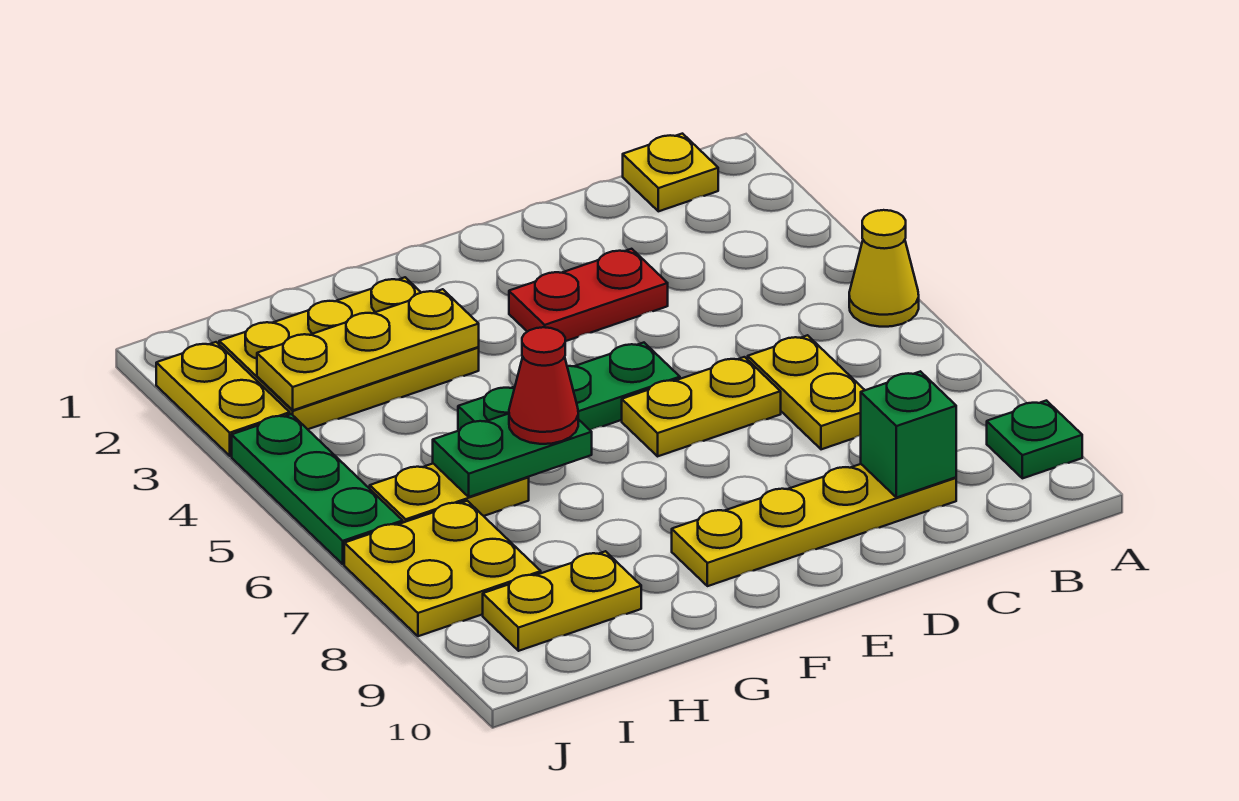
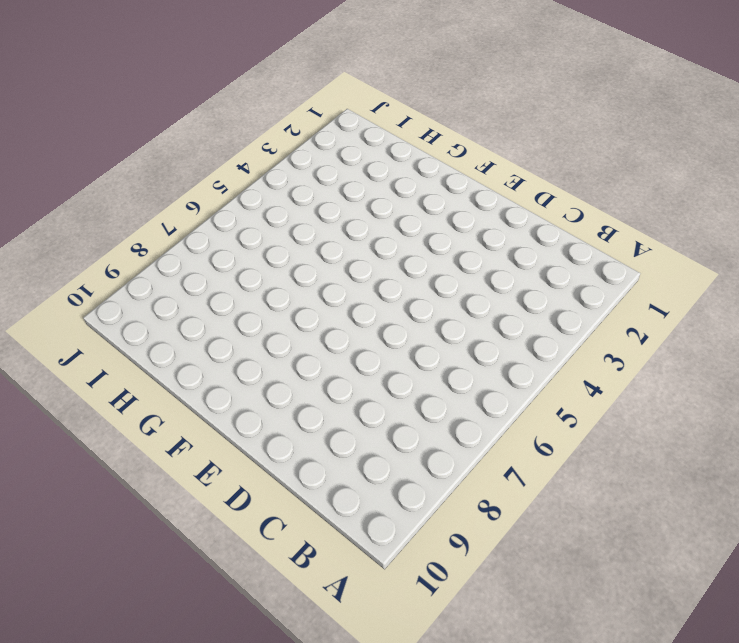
none -> yellow 1x1 cone [849,210,919,327]
none -> green 1x1 plate [987,401,1082,478]
none -> yellow 1x1 plate [623,134,718,211]

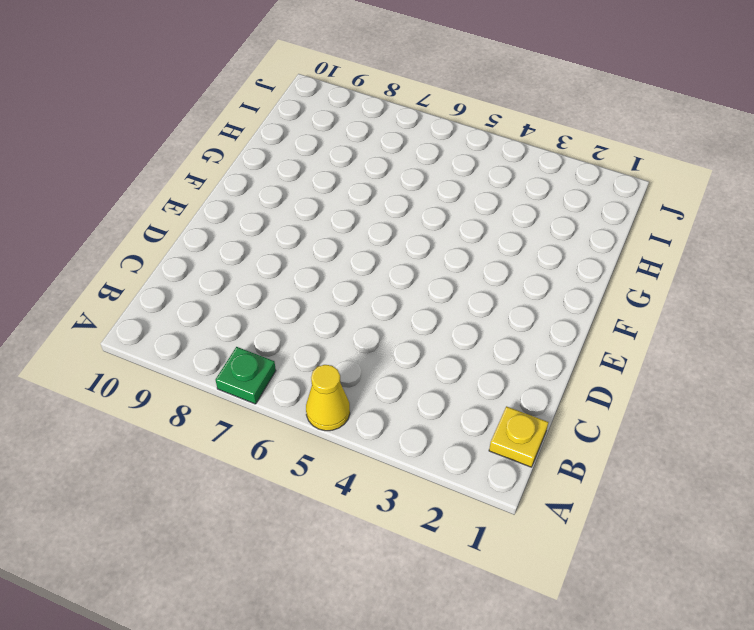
green 1x1 plate [216,347,276,404] -> green 1x1 plate moved to [987,401,1082,478]
none -> yellow 1x2 plate [748,335,865,449]
none -> yellow 1x4 plate [672,464,956,586]
none -> red 1x2 plate [509,249,668,341]

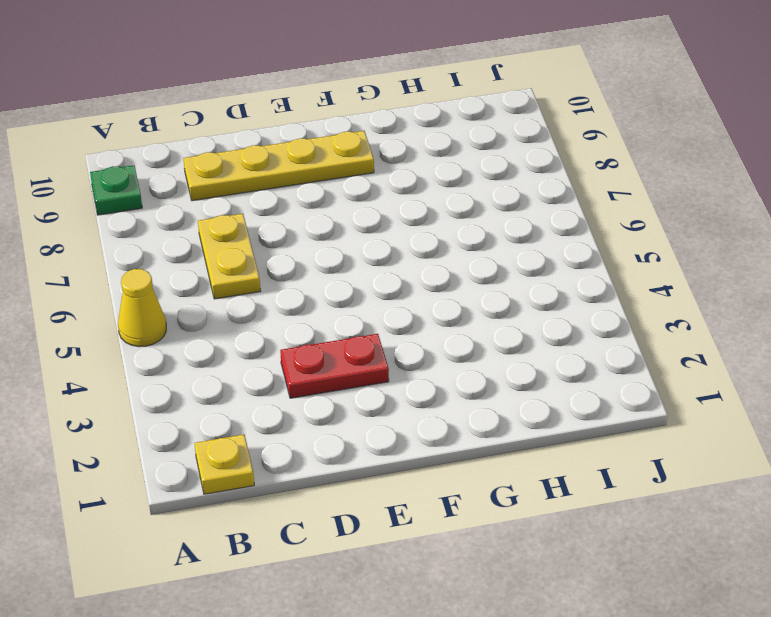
none -> yellow 1x2 plate [622,357,781,456]
none -> green 1x3 plate [458,343,680,430]
none -> yellow 2x3 plate [219,277,479,429]

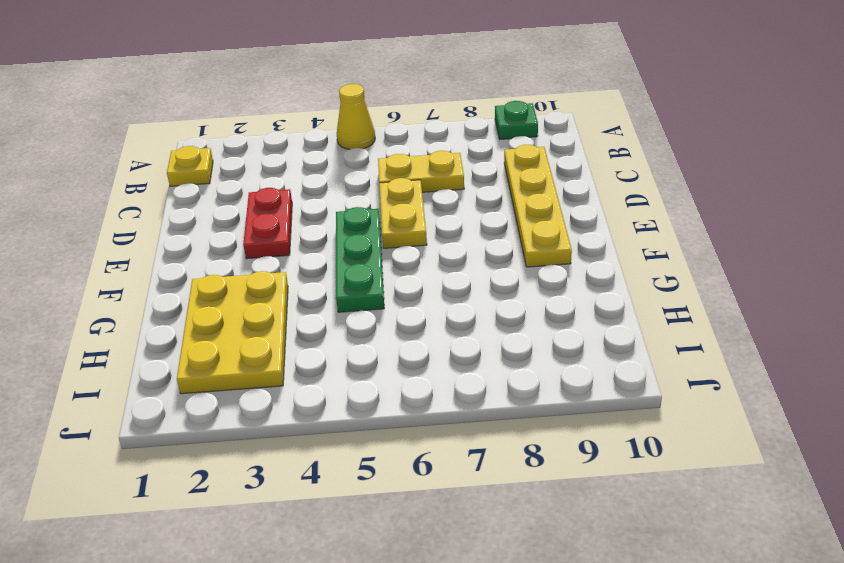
none -> yellow 1x2 plate [370,464,529,523]
none -> yellow 1x2 plate [483,551,641,651]
none -> yellow 2x2 plate [344,501,541,636]

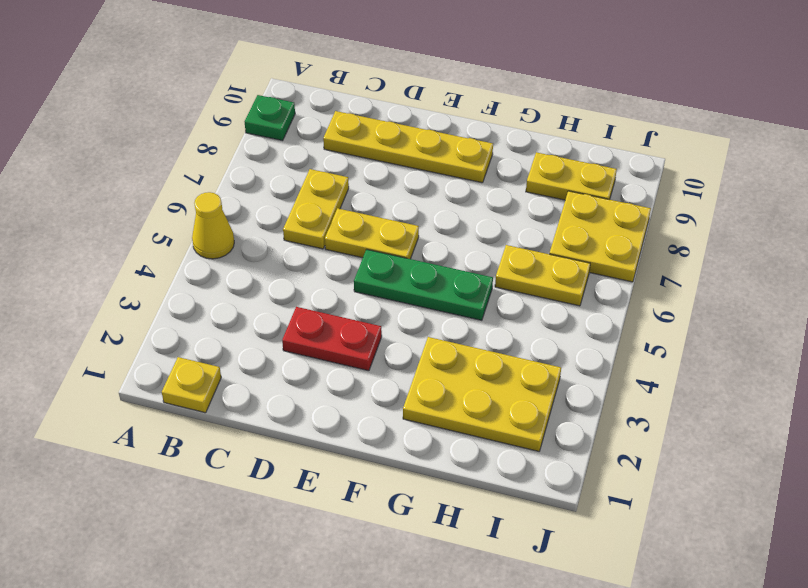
none -> yellow 1x2 plate [156,342,290,456]
none -> green 1x3 plate [232,414,403,564]
none -> green 1x1 brick [861,371,956,498]

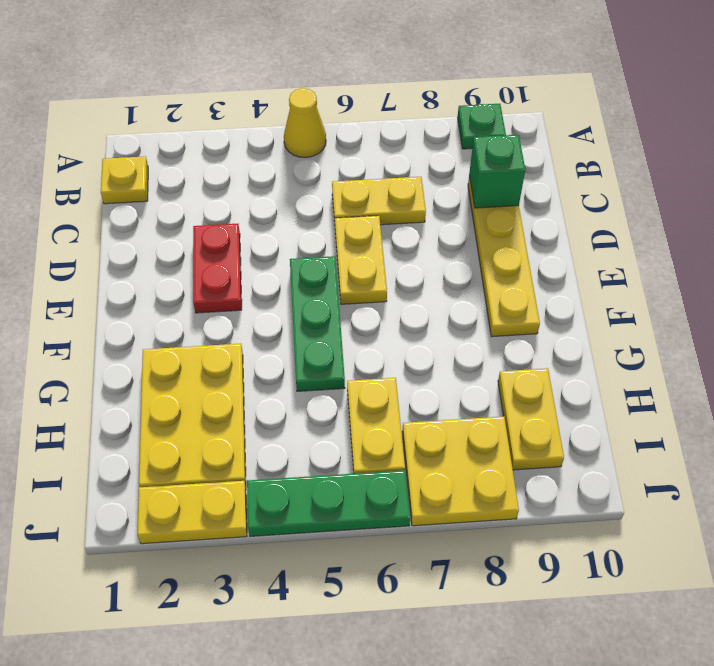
none -> yellow 1x3 plate [257,289,479,410]
none -> green 1x2 plate [433,414,592,497]
none -> red 1x1 cone [509,327,578,444]

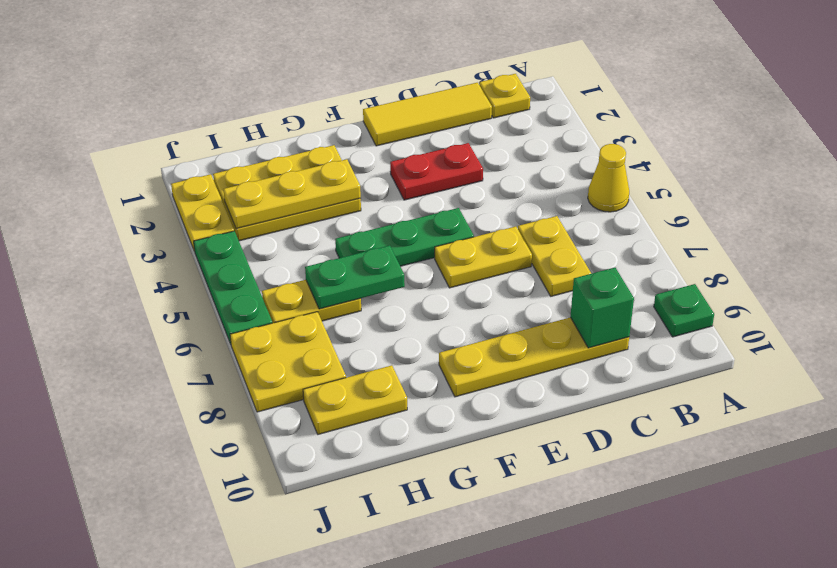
yellow 1x3 tile [363,83,492,146] -> none
none -> red 1x1 cone [509,327,578,444]

